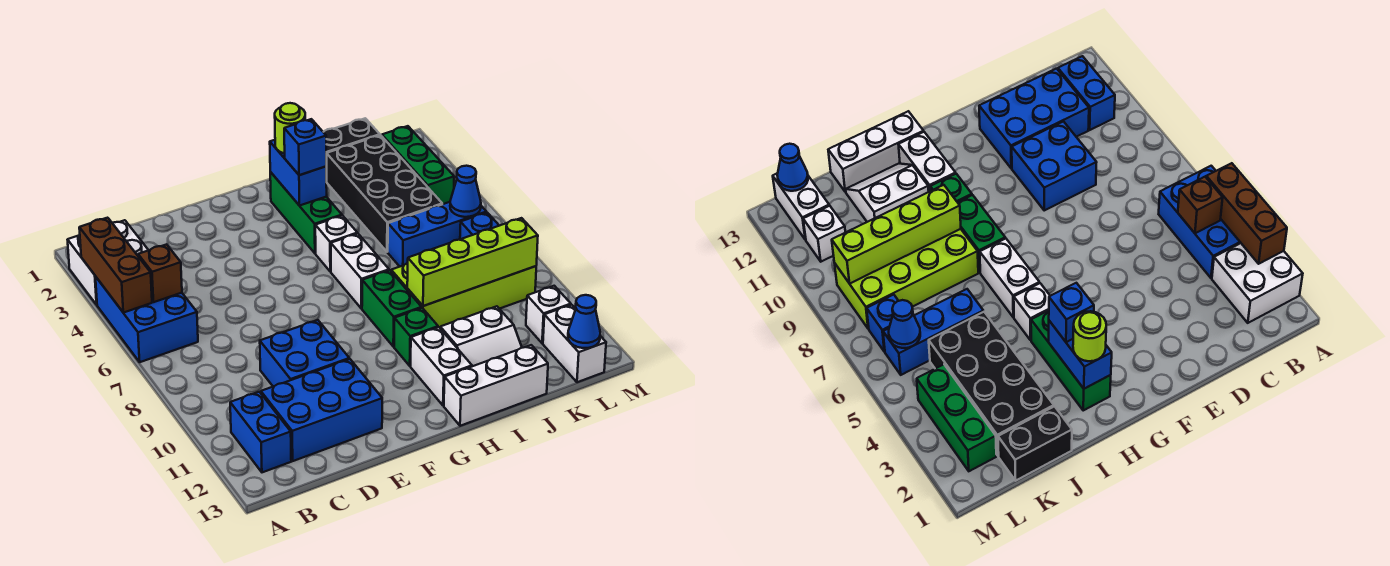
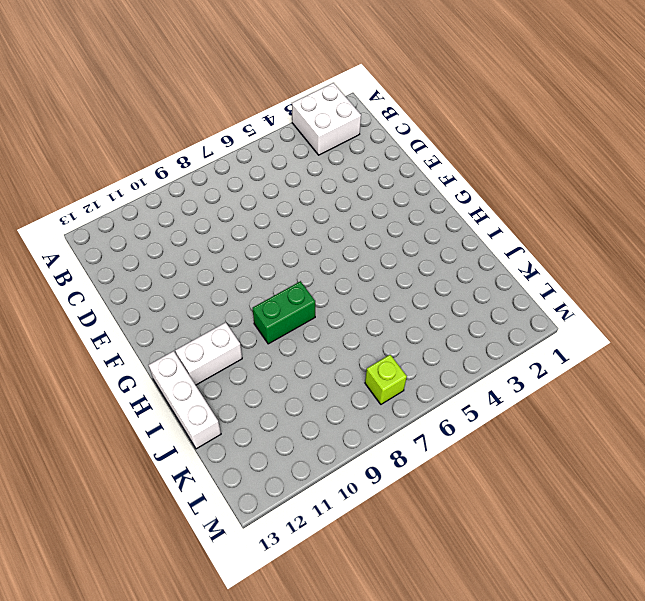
lime 1x1 brick [365,355,407,404] -> blue 1x1 brick [460,212,499,239]
none -> blue 2x3 brick [95,276,198,362]
none -> blue 1x2 brick [230,392,291,472]
none -> blue 2x3 brick [261,359,382,461]

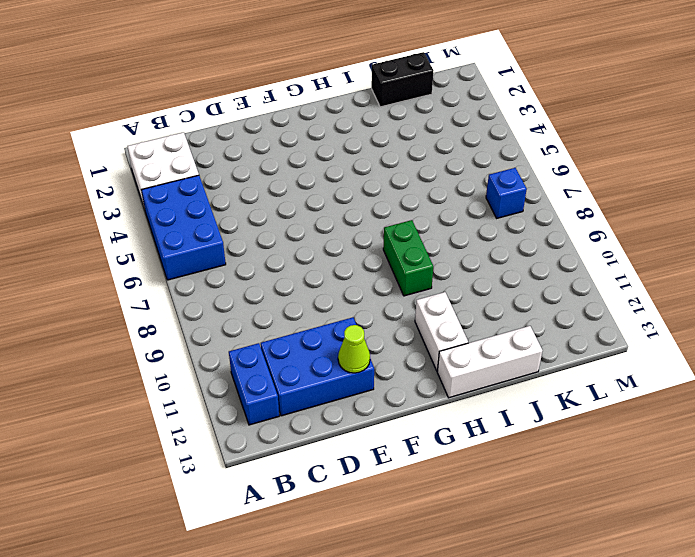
lime 1x1 cone [338,325,370,373] -> none
none -> blue 2x2 brick [260,320,349,386]
none -> green 1x3 brick [270,172,342,253]
none -> white 1x1 brick [315,215,357,272]

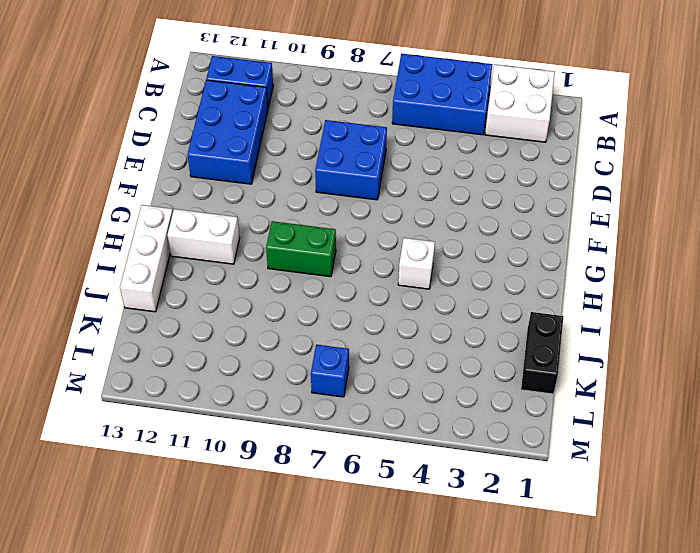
blue 2x2 brick [315,120,387,200] -> blue 2x2 brick moved to [260,320,349,386]
none -> green 1x3 brick [270,172,342,253]
none -> white 1x2 brick [331,234,389,309]
none -> green 1x1 brick [394,308,438,366]

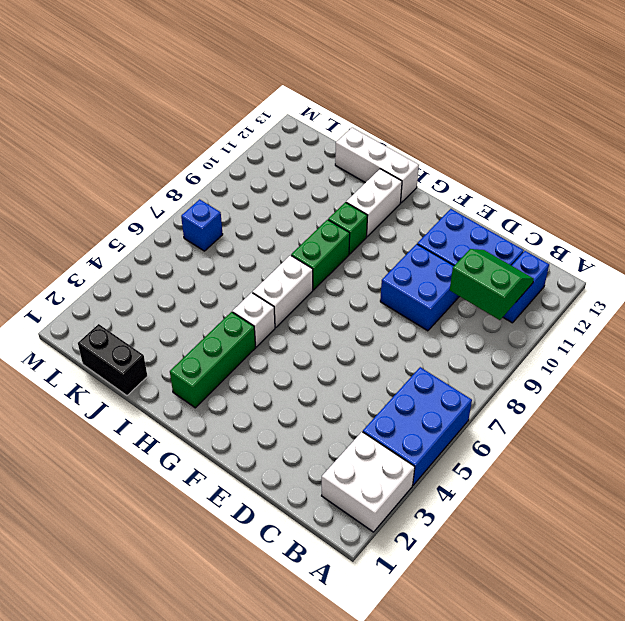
green 2x2 slope [450,249,534,320] -> none
none -> lime 2x4 brick [391,263,536,328]
none -> white 2x2 slope [440,306,522,366]
none -> black 2x4 brick [326,135,442,252]

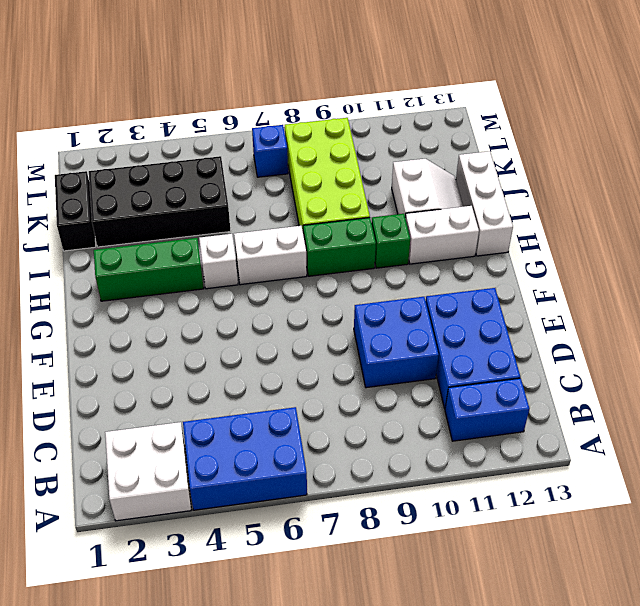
none -> blue 1x3 brick [388,202,486,266]
none -> green 1x3 brick [382,126,454,204]
none -> white 1x1 brick [526,286,571,343]

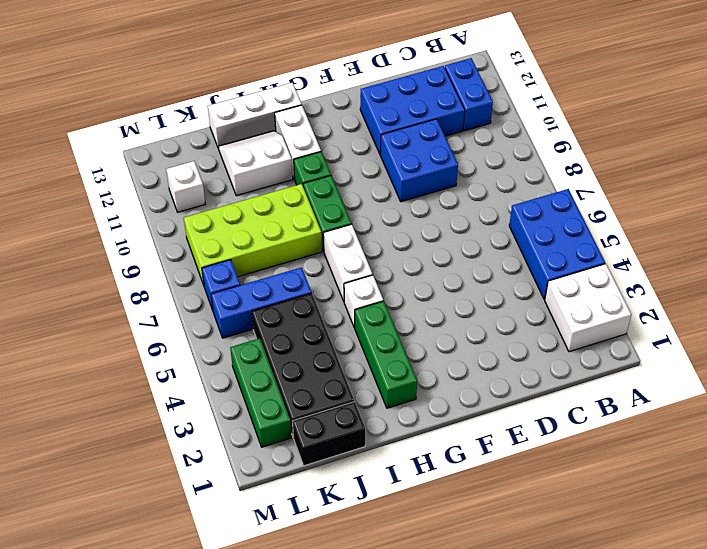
none -> white 1x2 brick [543,305,606,382]
none -> brown 1x3 brick [79,218,152,313]
none -> brown 1x1 brick [138,244,182,302]

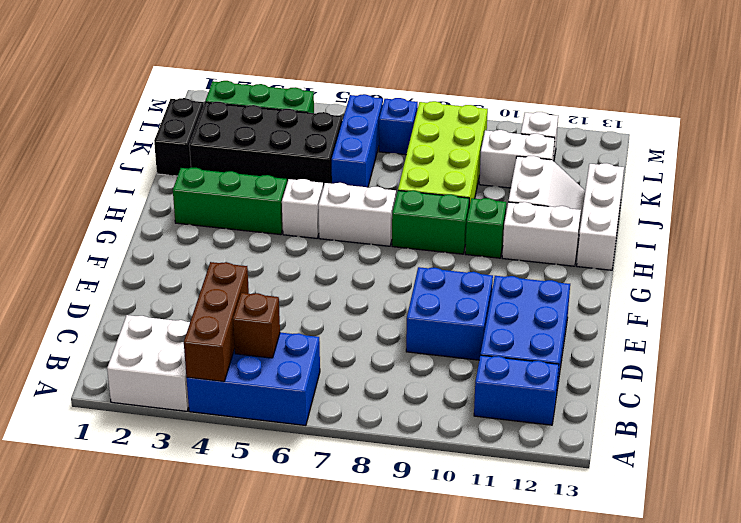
brown 1x3 brick [184,262,249,381] -> brown 1x3 brick turned to [79,218,152,313]
white 1x2 brick [479,130,555,188] -> white 1x2 brick moved to [543,305,606,382]
none -> blue 1x2 brick [270,140,327,206]
none -> lime 1x4 brick [407,218,538,306]
none -> blue 1x1 cone [450,166,481,217]

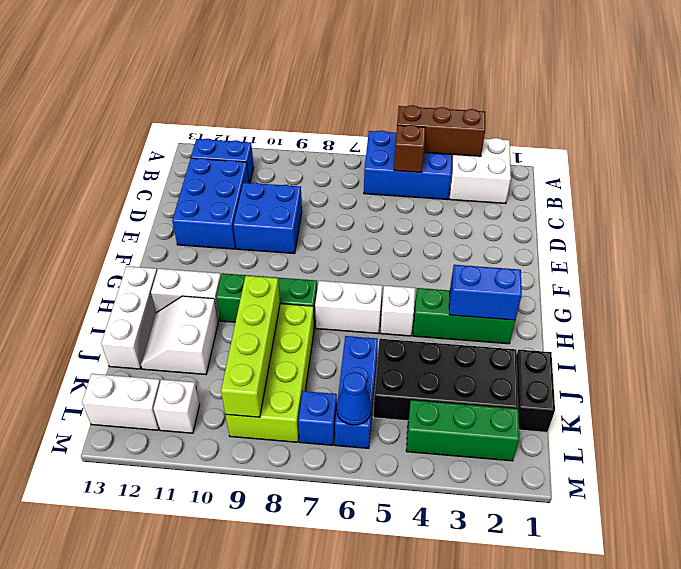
none -> blue 1x1 cone [568,295,600,348]
none -> lime 1x1 round brick [275,103,305,154]
none -> blue 1x1 brick [284,119,326,175]

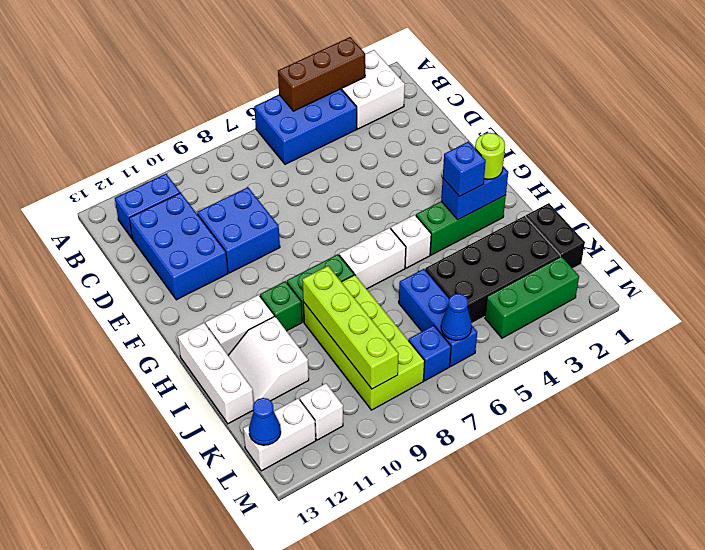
none -> brown 1x1 brick [138,244,182,302]

